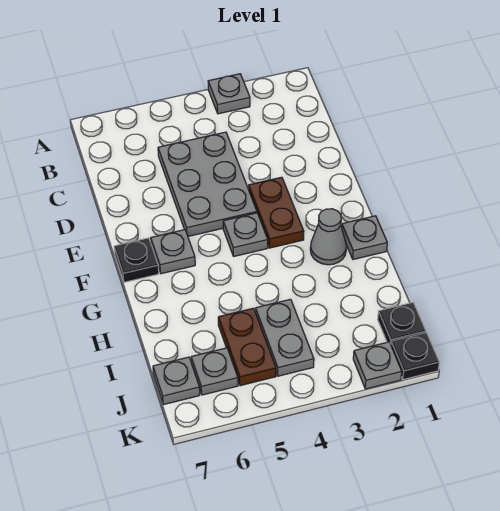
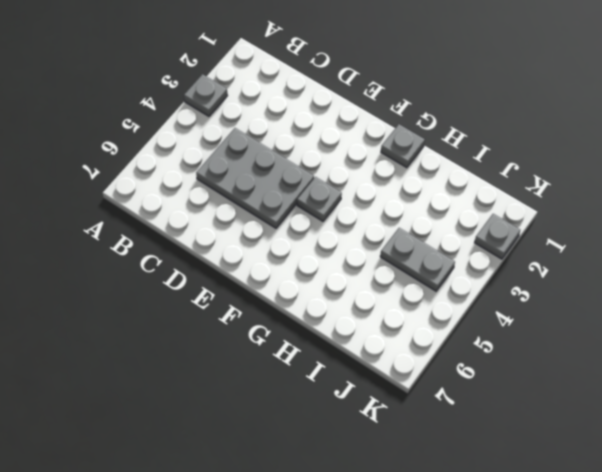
none -> brown 1x2 plate [249,177,304,248]
none -> grey 1x1 plate [151,230,195,274]
none -> black 1x1 plate [114,238,159,282]

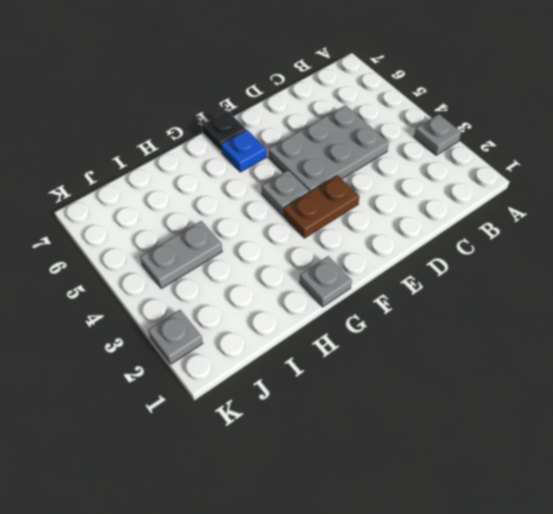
blue 1x1 plate [221,130,266,172] -> grey 1x1 plate [151,230,195,274]
none -> grey 1x1 cone [310,209,346,265]
none -> brown 1x2 plate [218,308,276,386]
none -> black 1x1 plate [378,303,426,344]

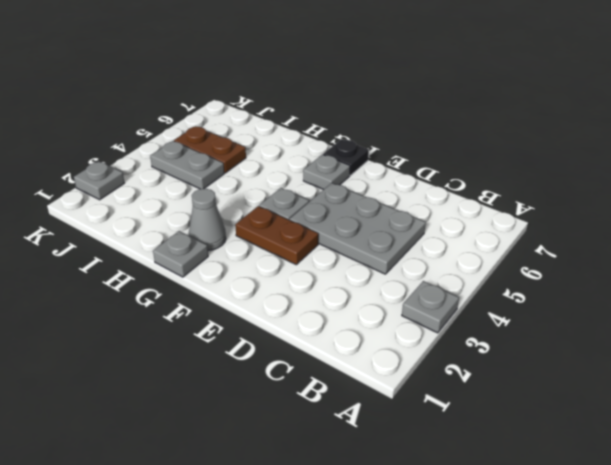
none -> black 1x1 plate [378,303,426,344]
none -> grey 1x1 plate [191,348,238,395]
none -> grey 1x1 plate [153,357,200,405]

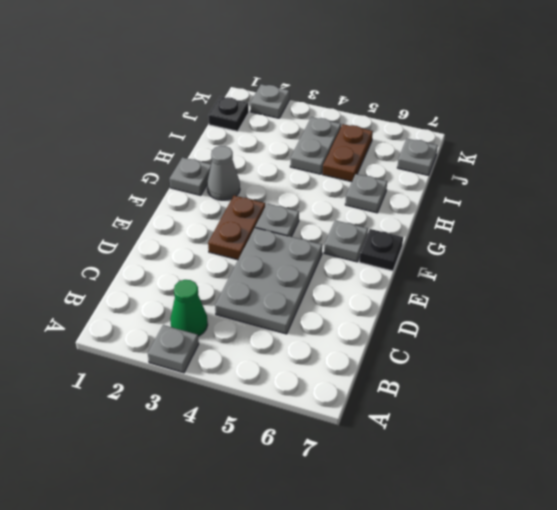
green 1x1 cone [170,280,208,336] -> none
grey 1x1 plate [345,174,387,213] -> grey 1x1 plate moved to [191,348,238,395]
none -> black 1x1 plate [391,333,439,379]

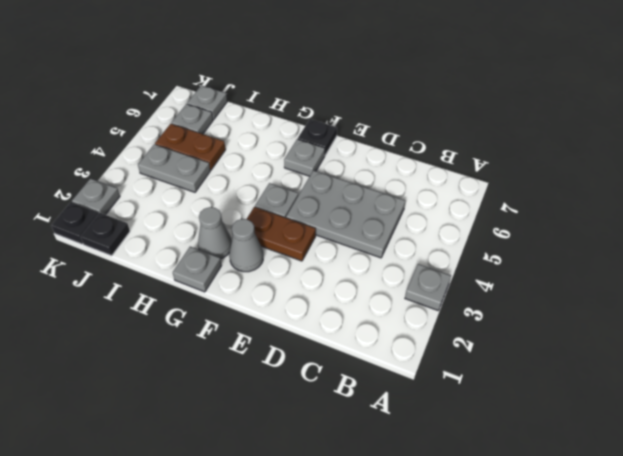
grey 1x1 cone [229,219,263,272] -> none

